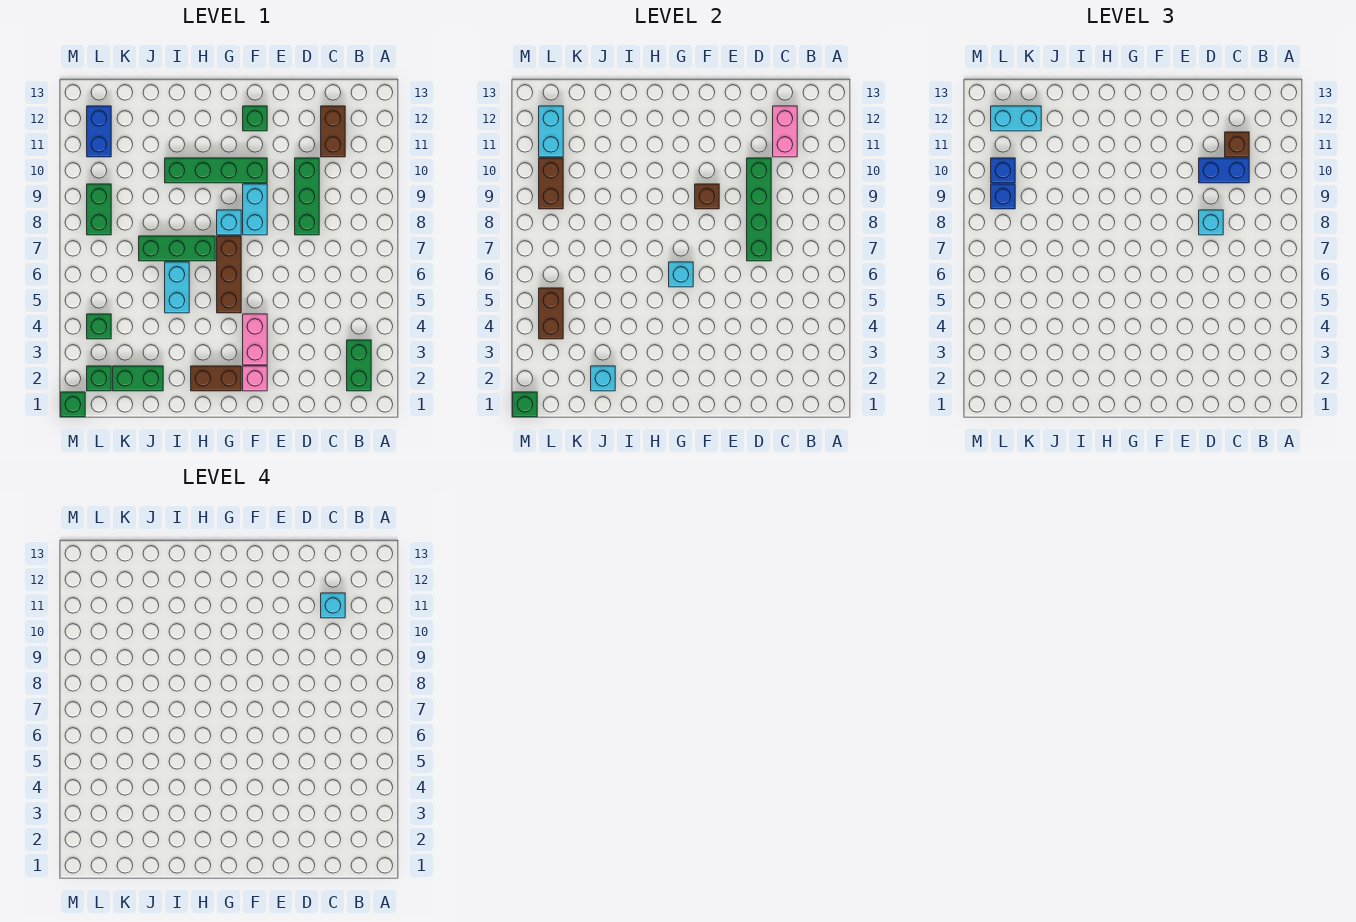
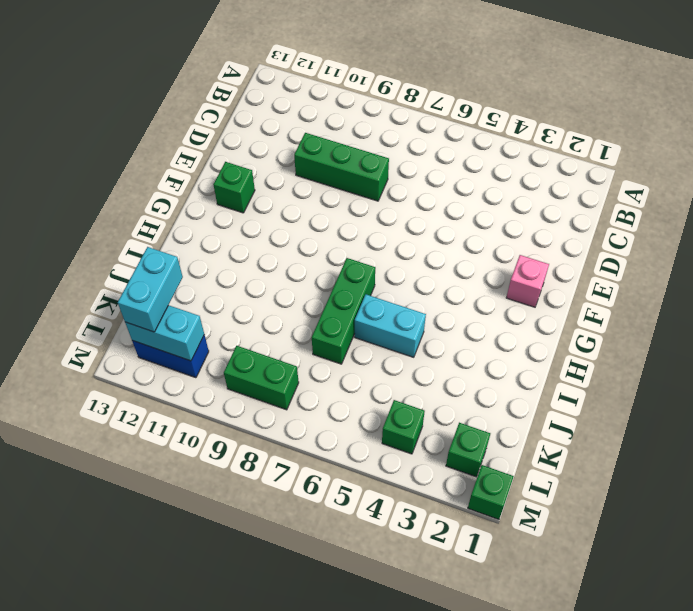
none -> green 1x2 brick [347,340,371,391]
none -> brown 1x2 brick [321,106,345,157]
none -> pink 1x2 brick [243,314,267,365]
none -> cyan 1x2 brick [243,184,267,235]

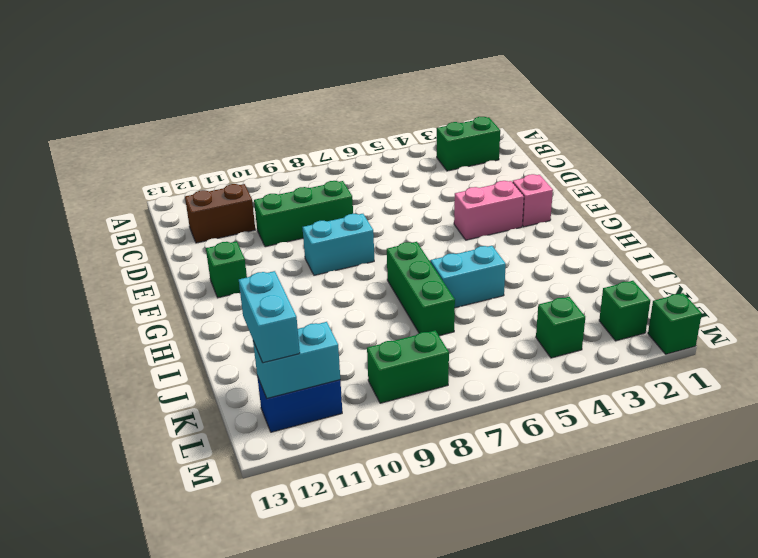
none -> green 1x4 brick [165,158,267,183]
none -> brown 1x2 brick [191,366,241,391]
none -> brown 1x3 brick [217,236,241,313]
none -> cyan 1x1 brick [217,210,241,235]

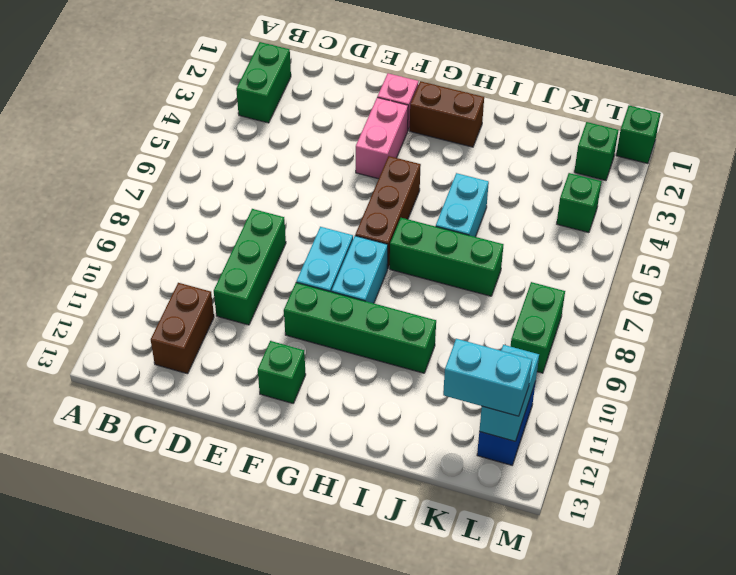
cyan 1x2 brick [332,236,388,303] -> cyan 1x1 brick [217,210,241,235]
none -> green 1x2 brick [113,366,163,391]
none -> pink 1x2 brick [773,106,797,157]
none -> green 1x4 brick [747,158,771,261]
none -> brown 1x1 brick [695,184,719,209]

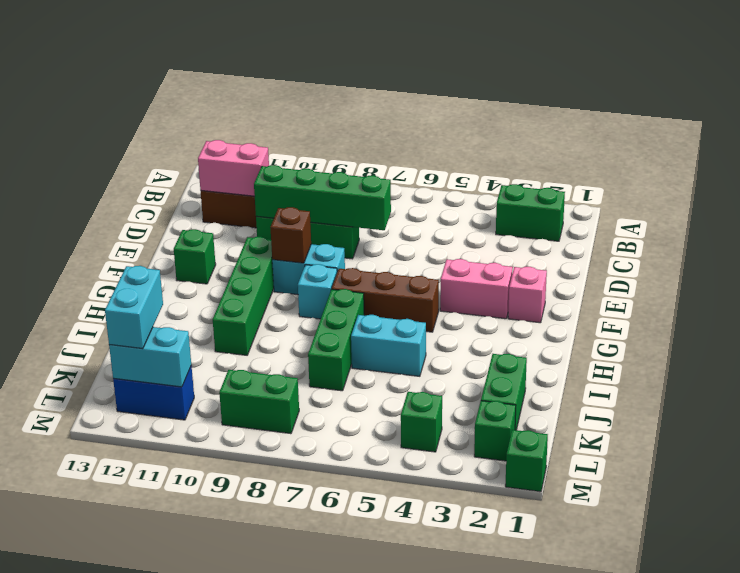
none -> brown 1x2 brick [191,366,241,391]
none -> cyan 1x1 brick [669,262,693,287]
none -> cyan 1x1 brick [591,366,615,391]
none -> brown 1x2 brick [539,288,563,339]

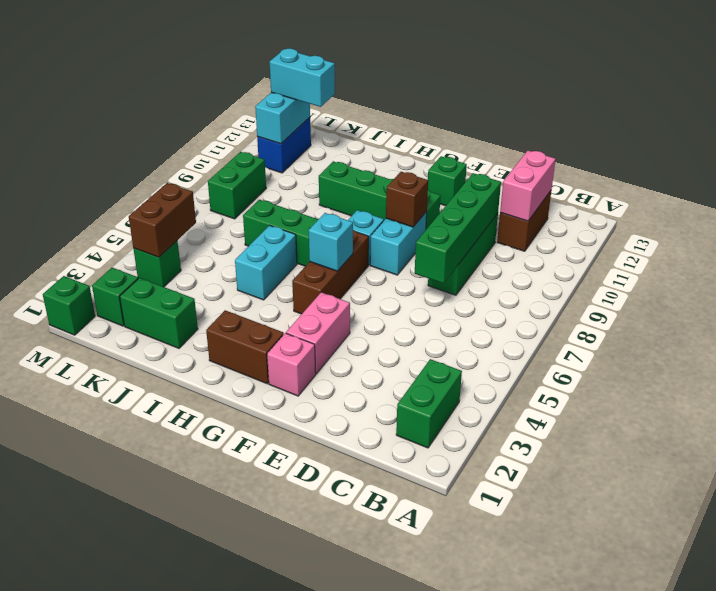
none -> cyan 1x1 brick [591,366,615,391]
none -> brown 1x2 brick [539,158,563,209]
none -> green 1x1 brick [513,392,537,417]
none -> blue 1x2 brick [1199,158,1249,183]

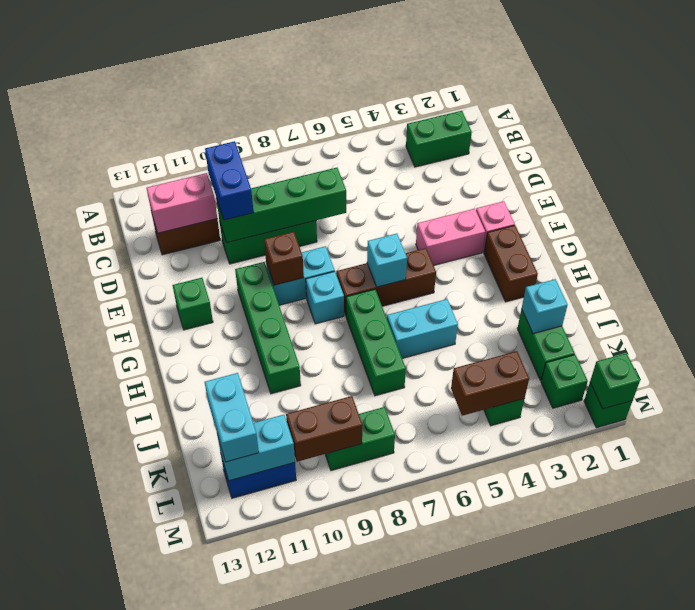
none -> brown 1x1 brick [1225,132,1249,157]
none -> cyan 1x1 brick [1199,210,1223,235]
none -> blue 1x1 brick [991,184,1015,209]
none -> blue 1x1 brick [991,158,1015,183]

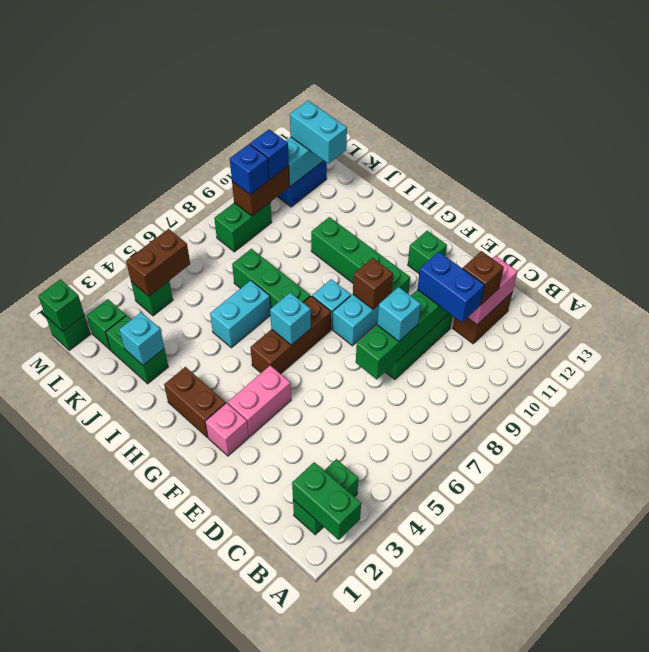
green 1x2 brick [292,462,361,540] -> none
none -> cyan 1x1 brick [321,593,345,618]

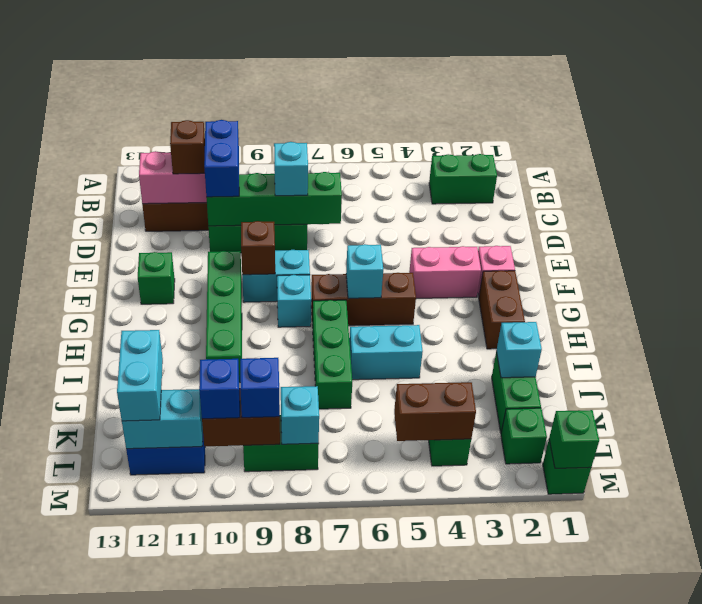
cyan 1x1 brick [281,386,319,444] -> cyan 1x1 brick moved to [321,593,345,618]

